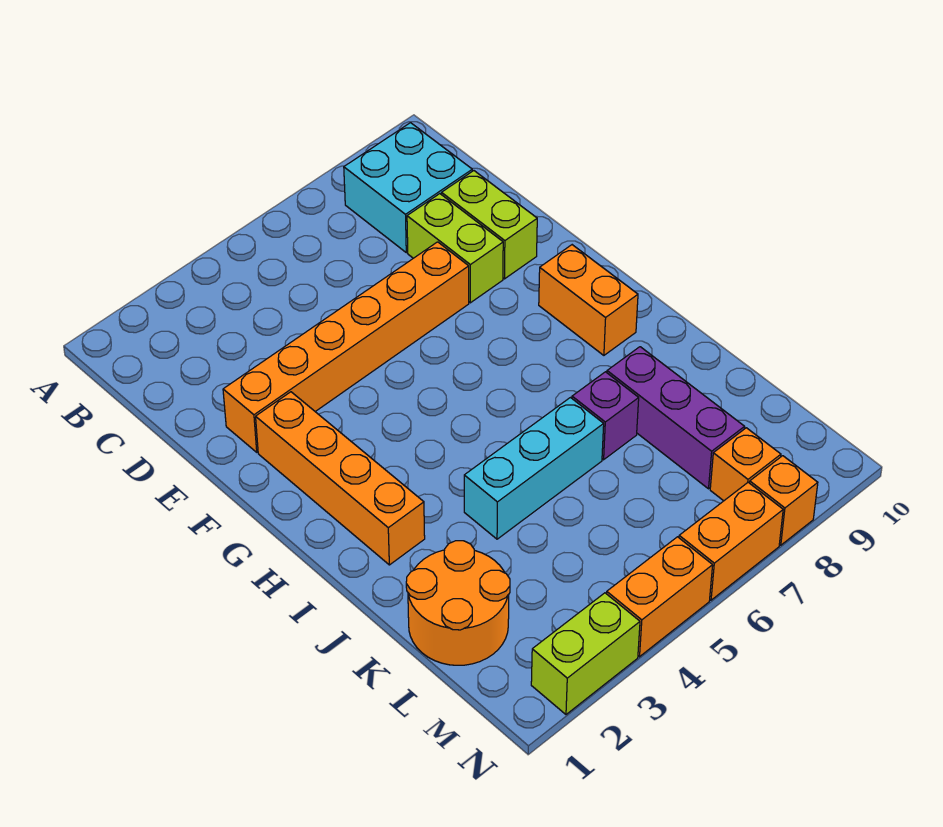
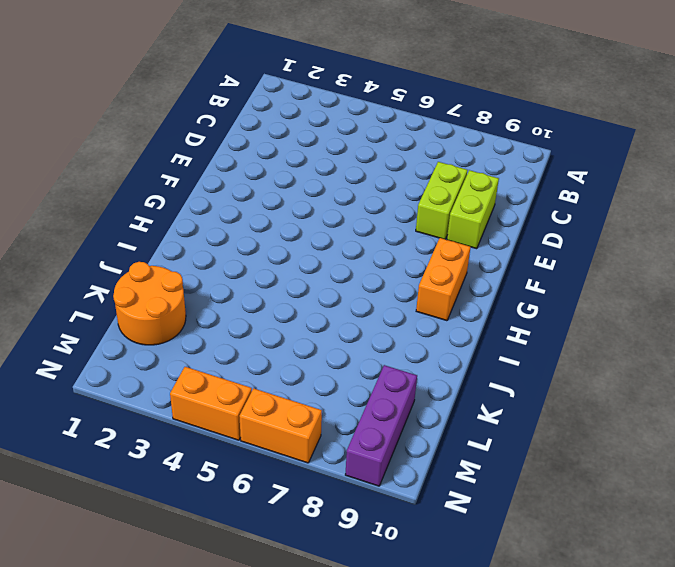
purple 1x3 brick [345,365,417,486] -> purple 1x3 brick moved to [607,347,744,489]
none -> cyan 2x2 brick [344,123,472,253]
none -> orange 1x6 brick [223,242,469,452]
none -> orange 1x4 brick [256,392,425,565]

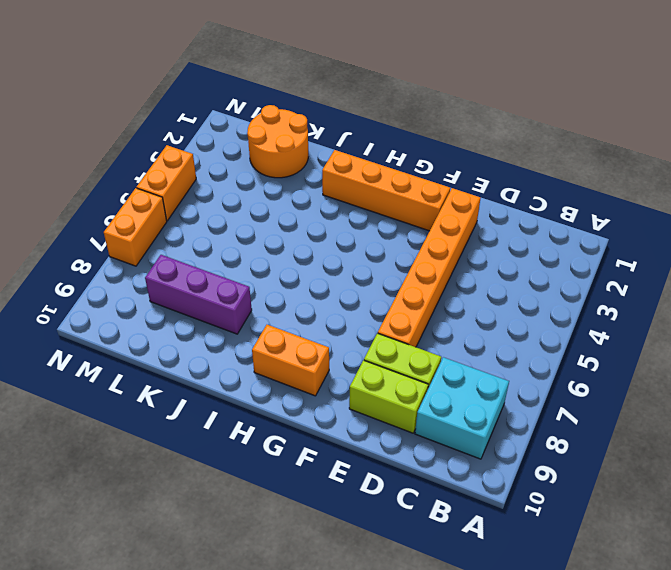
none -> cyan 1x3 brick [464,398,604,539]
none -> purple 1x1 brick [572,372,639,460]
none -> orange 1x1 brick [710,428,781,501]

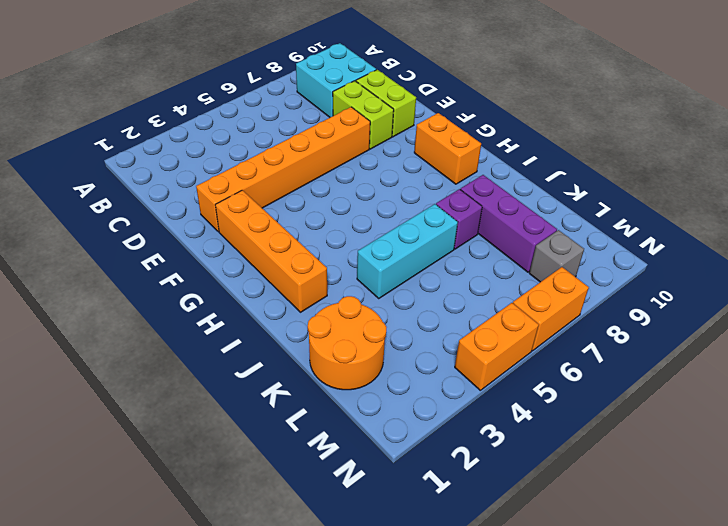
grey 1x1 brick [529,230,584,282] -> orange 1x1 brick [710,428,781,501]
none -> lime 1x2 brick [531,593,640,714]
none -> orange 1x1 brick [750,456,818,545]

